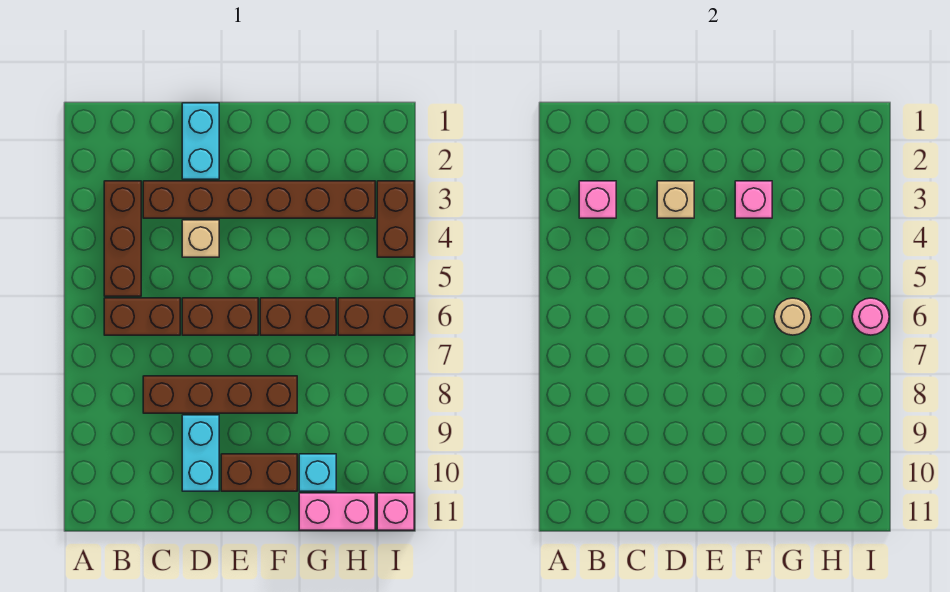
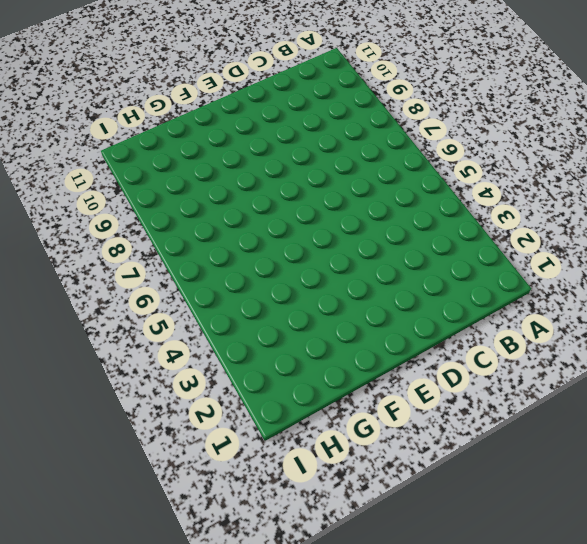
none -> brown 1x3 brick [104,181,141,296]
none -> brown 1x2 brick [104,298,180,335]
none -> brown 1x6 brick [143,181,375,218]

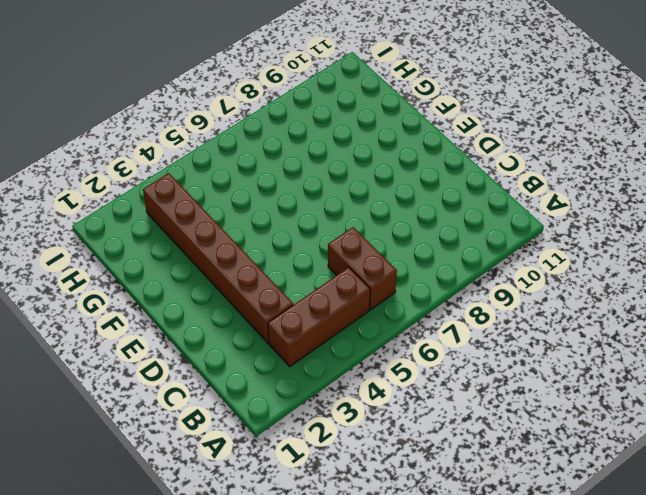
none -> brown 1x4 brick [143,376,297,413]
none -> cyan 1x2 brick [182,103,219,179]
none -> tan 1x1 brick [182,220,219,257]

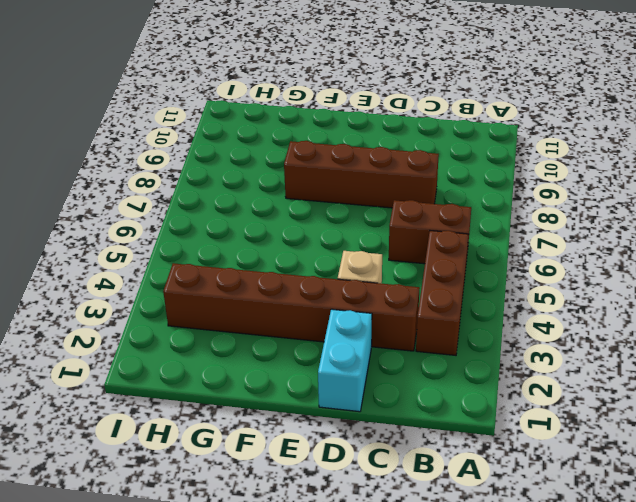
none -> brown 1x2 brick [182,298,258,335]
none -> cyan 1x2 brick [182,415,219,491]
none -> brown 1x2 brick [221,454,297,491]

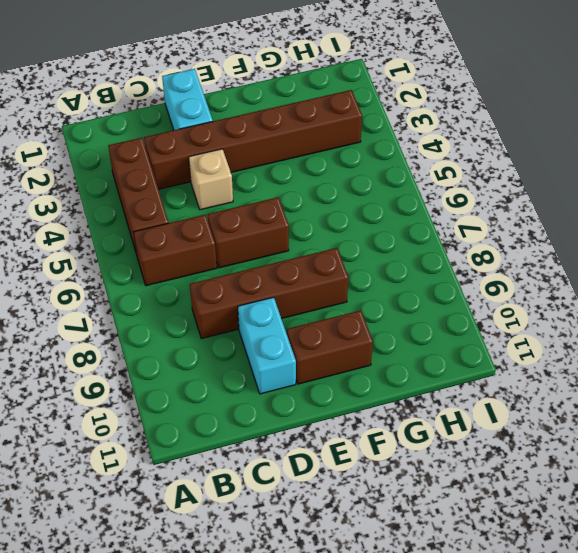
none -> brown 1x2 brick [260,298,336,335]
none -> cyan 1x1 brick [299,454,336,491]
none -> pink 1x2 brick [299,493,375,530]

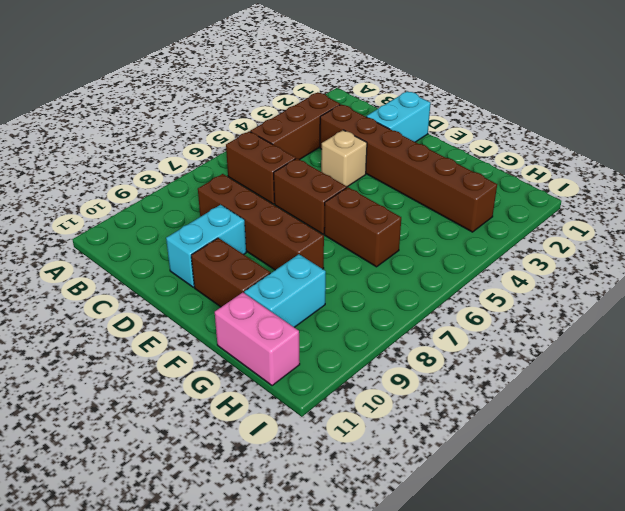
cyan 1x2 brick [244,254,326,327] -> cyan 1x1 brick [299,454,336,491]
none -> brown 1x2 brick [338,298,414,335]
none -> brown 1x2 brick [377,181,414,257]
none -> pink 1x1 brick [377,493,414,530]

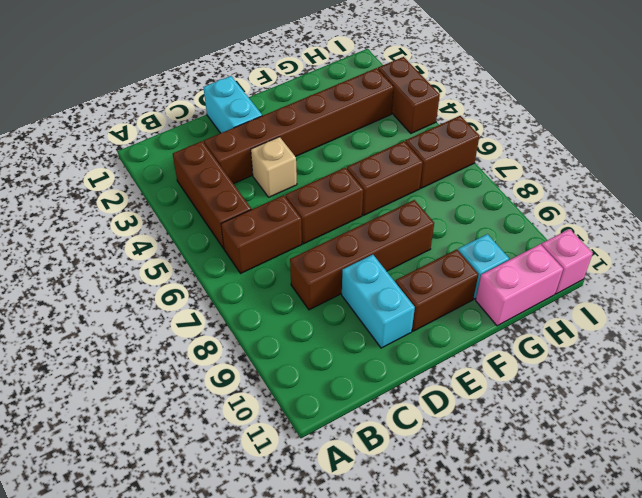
none -> pink 1x1 brick [579,181,616,218]
none -> tan 1x1 brick [657,181,694,218]
none -> pink 1x1 brick [735,181,772,218]

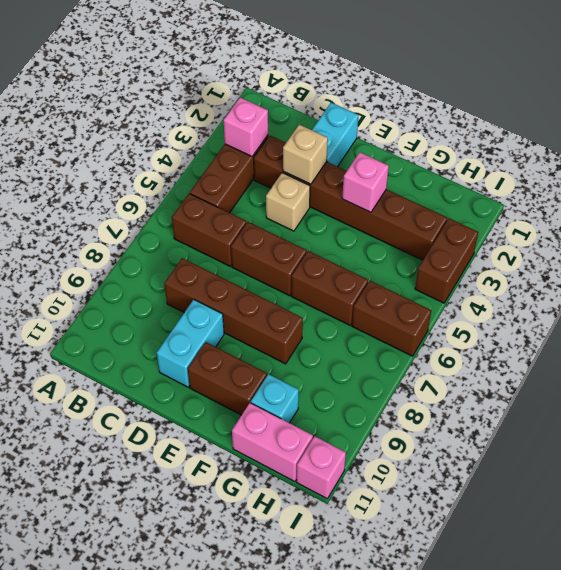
none -> tan 1x1 round brick [774,298,811,335]
none -> pink 1x1 round brick [852,298,889,335]

